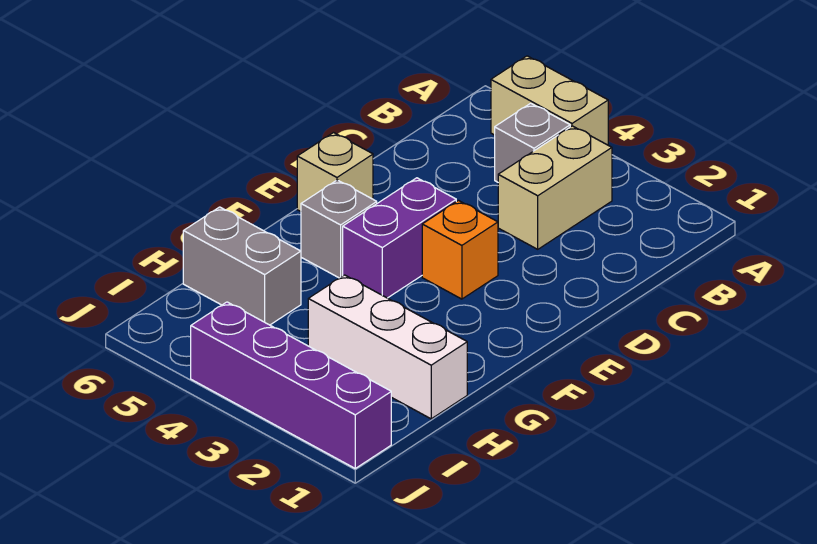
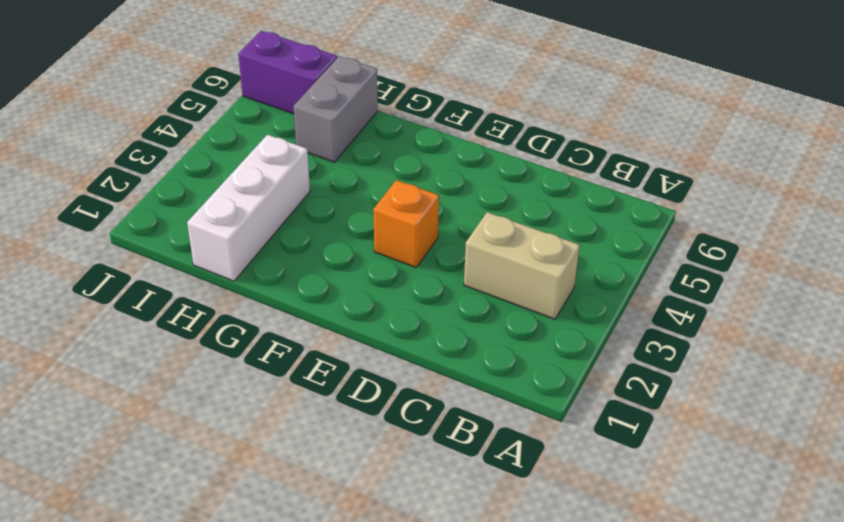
purple 1x2 brick [238,31,337,114] -> purple 1x2 brick moved to [343,178,456,298]
none -> tan 1x2 brick [491,56,608,145]
none -> grey 1x1 brick [495,103,570,182]

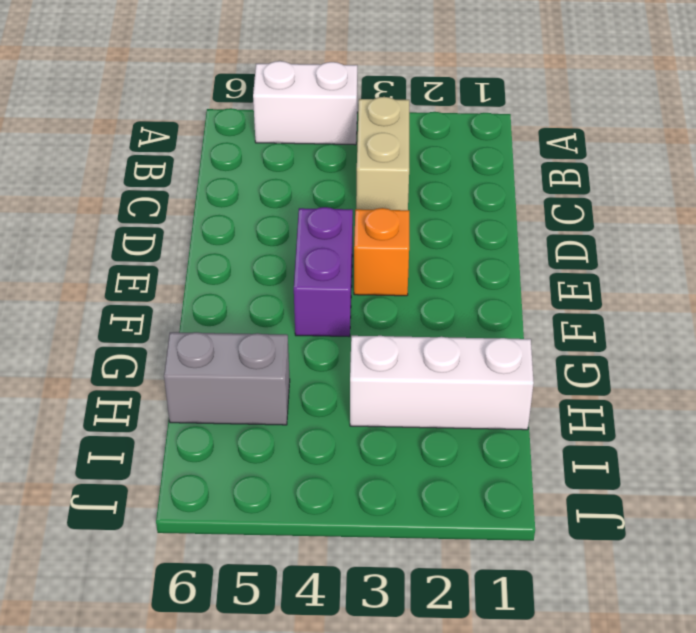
white 1x2 brick [253,61,357,145] -> tan 1x2 brick [491,56,608,145]
none -> grey 1x1 brick [495,103,570,182]
none -> tan 1x1 brick [297,133,373,211]

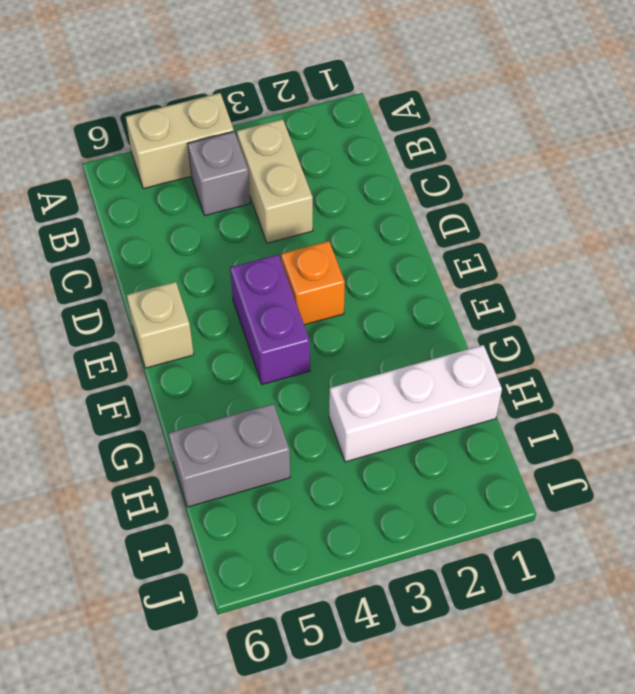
none -> grey 1x1 brick [301,180,377,278]
none -> purple 1x4 brick [191,302,391,468]

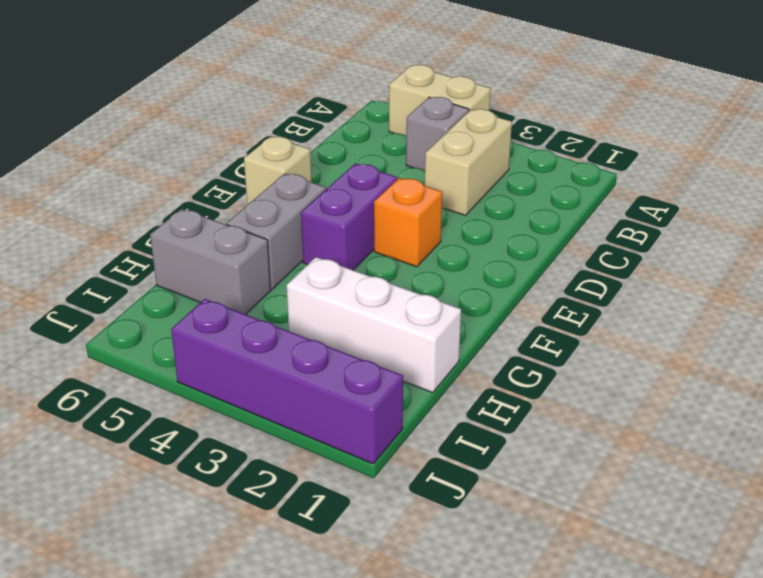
grey 1x2 brick [226,173,326,289] -> grey 1x1 brick [301,180,377,278]

